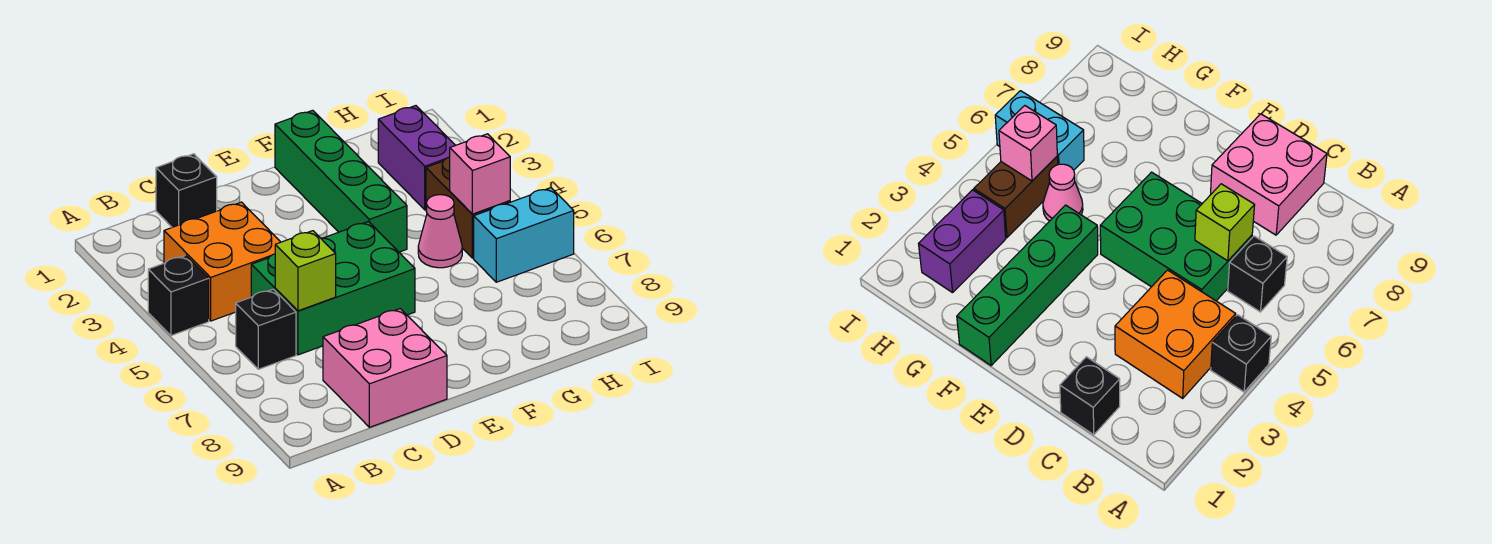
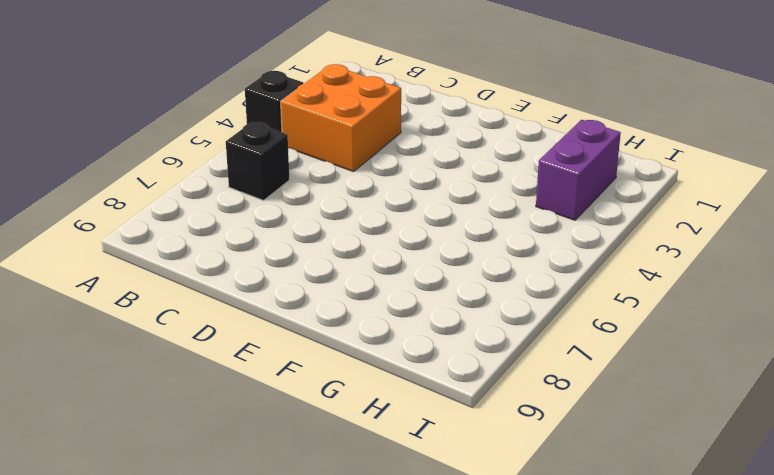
none -> black 1x1 brick [156,154,217,227]
none -> green 2x3 brick [251,222,415,355]
none -> pink 2x2 brick [323,309,447,427]

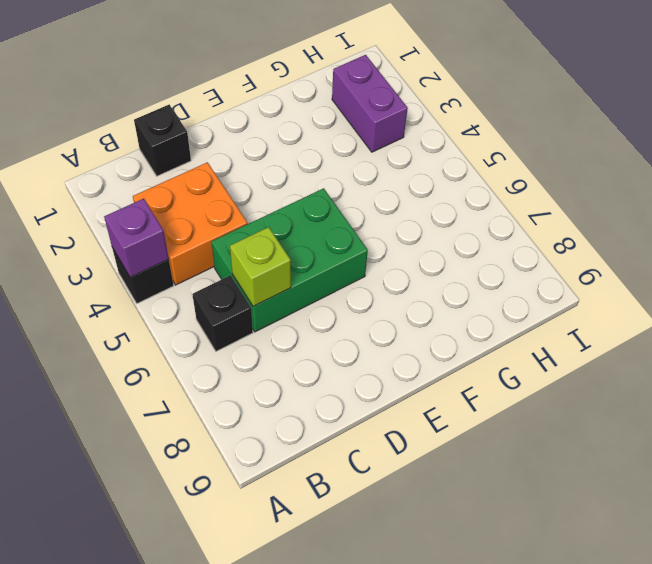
purple 1x1 brick [104,199,169,277] -> none
none -> pink 2x2 brick [323,309,447,427]
none -> green 1x4 brick [275,110,407,252]
none -> pink 1x1 cone [418,195,462,268]

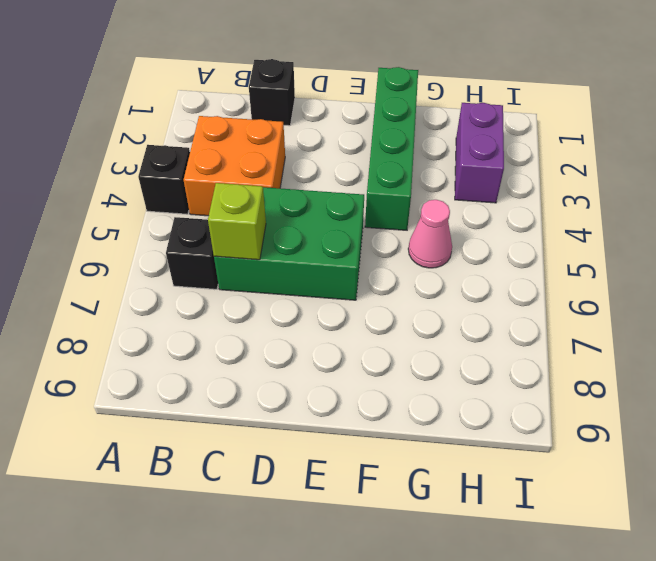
none -> pink 2x2 brick [323,309,447,427]
none -> brown 1x2 brick [426,157,510,258]
none -> cyan 1x2 brick [474,188,574,282]

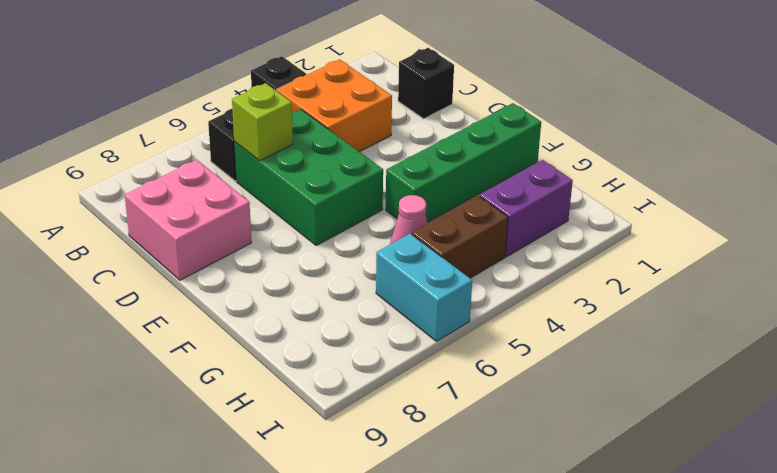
none -> pink 1x1 brick [450,134,510,214]

